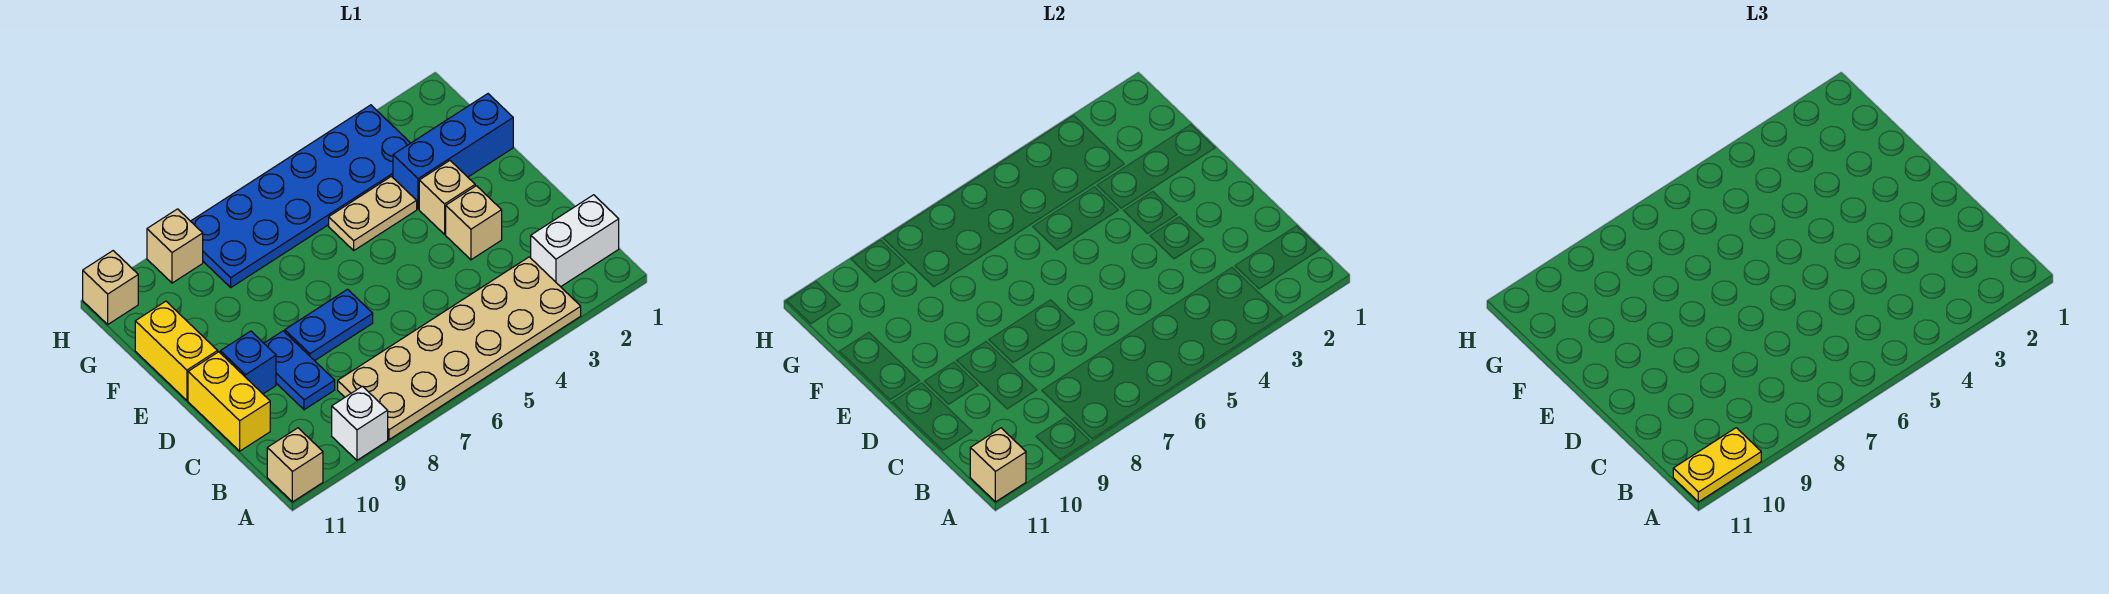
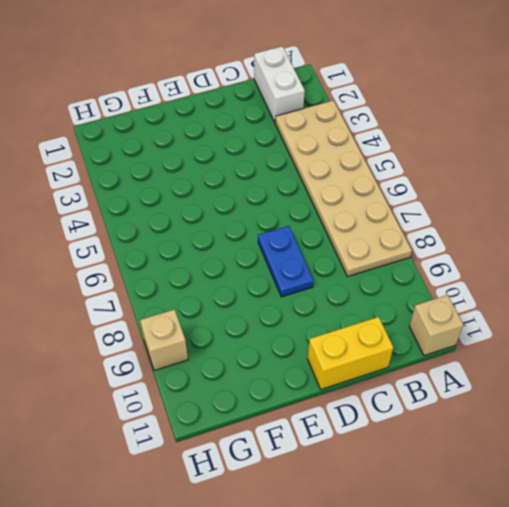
none -> white 1x1 brick [332,386,388,460]
none -> blue 1x2 plate [264,331,335,410]
none -> tan 1x1 brick [446,186,502,260]

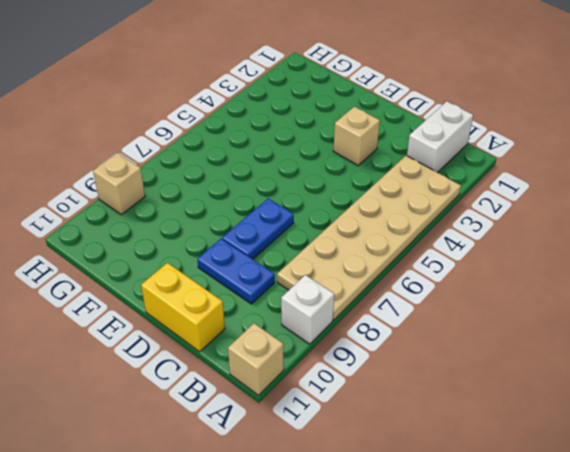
none -> blue 1x1 brick [220,331,276,394]
none -> tan 1x1 brick [419,161,475,234]
none -> yellow 1x2 brick [135,301,218,400]

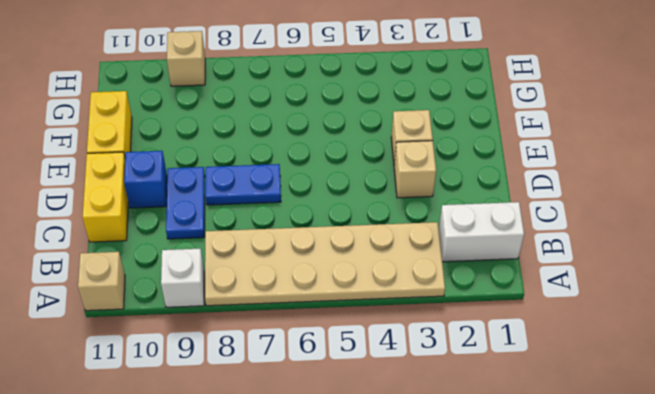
none -> blue 1x3 brick [393,94,513,209]
none -> tan 1x2 plate [329,176,417,250]
none -> blue 2x6 plate [191,105,410,287]

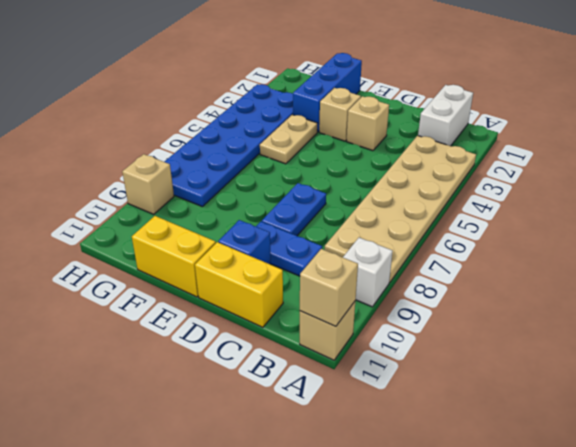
none -> tan 1x1 brick [83,251,138,324]
none -> yellow 1x2 plate [1673,428,1761,502]

